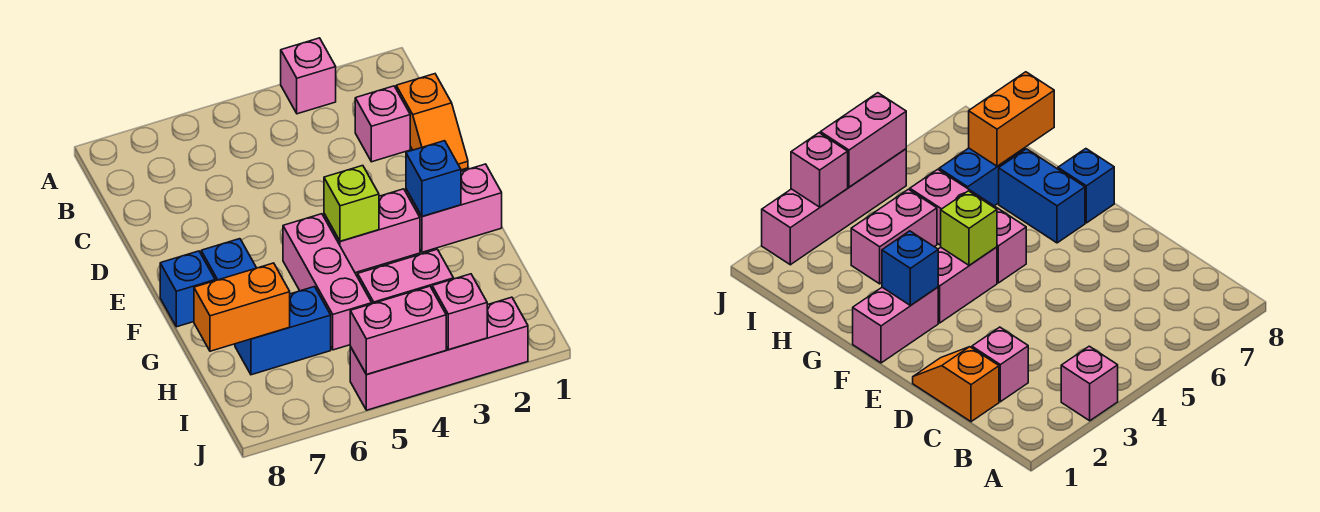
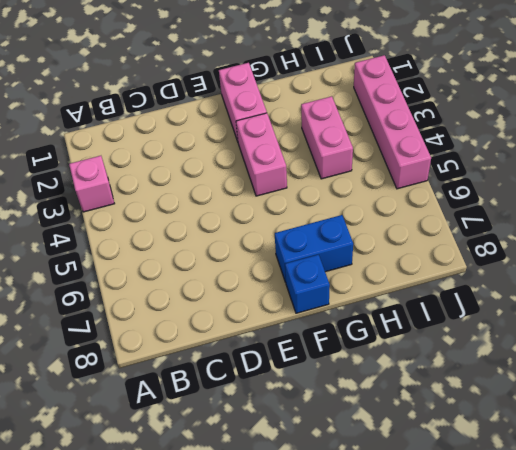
none -> orange 1x2 slope [396,74,468,170]
none -> pink 1x1 brick [355,86,410,162]
none -> pink 1x3 brick [283,214,372,350]

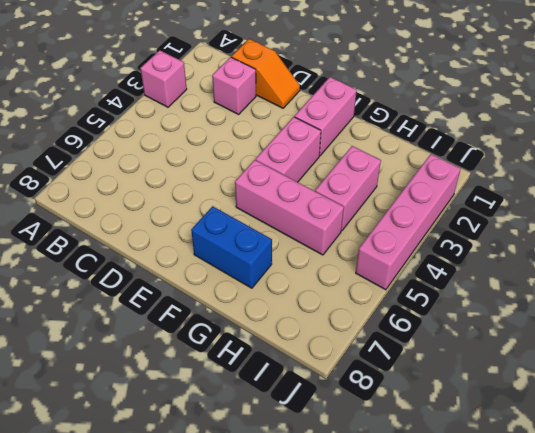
none -> blue 1x1 brick [160,251,215,327]
none -> blue 1x2 brick [235,287,331,375]
none -> blue 1x1 brick [406,141,461,217]

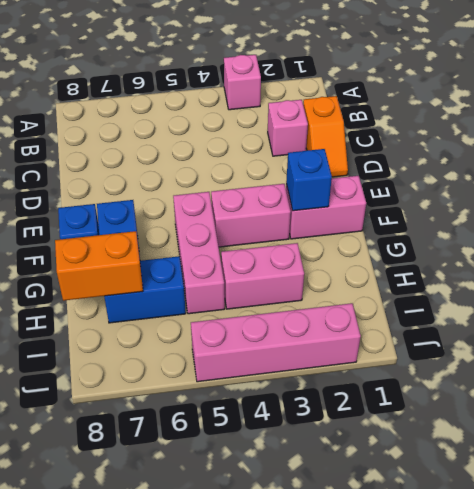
none -> lime 1x1 brick [324,166,379,241]
none -> pink 1x1 brick [432,274,487,350]
none -> pink 1x2 brick [350,286,446,375]

